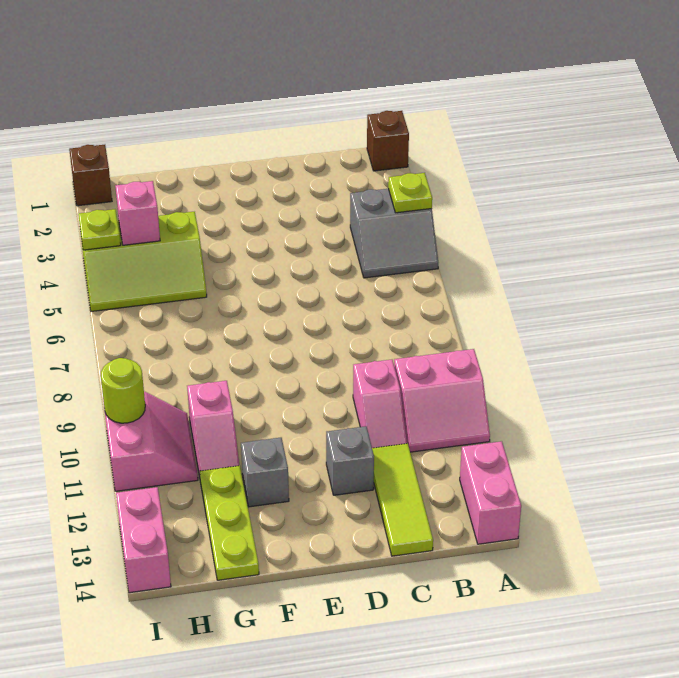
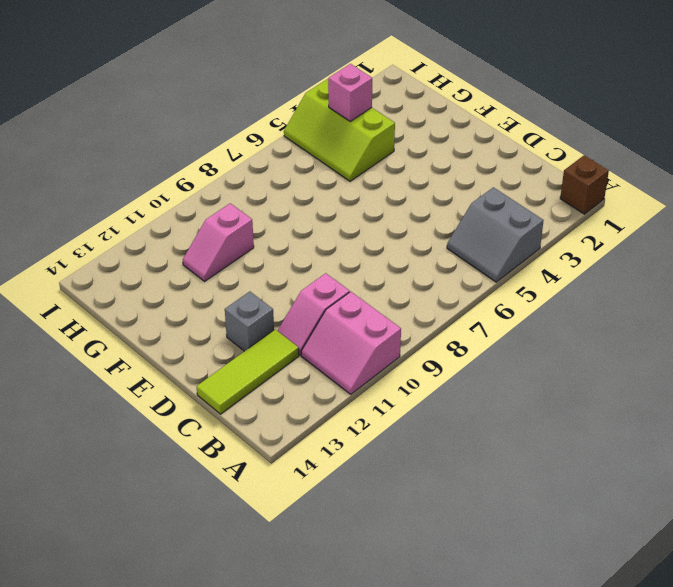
none -> pink 1x2 brick [460,441,521,544]
none -> grey 1x1 brick [241,438,289,507]
none -> lime 1x3 plate [200,466,259,580]

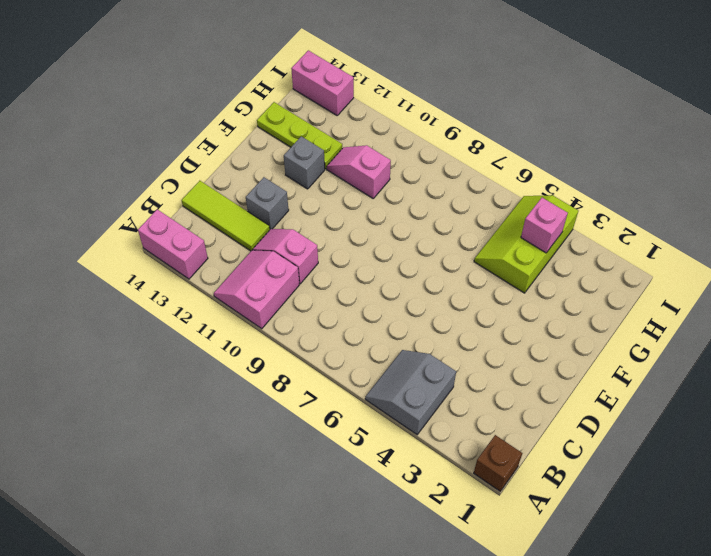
none -> pink 2x2 slope [103,391,198,491]
none -> brown 1x1 brick [69,145,112,206]
none -> lime 1x1 plate [388,173,432,213]

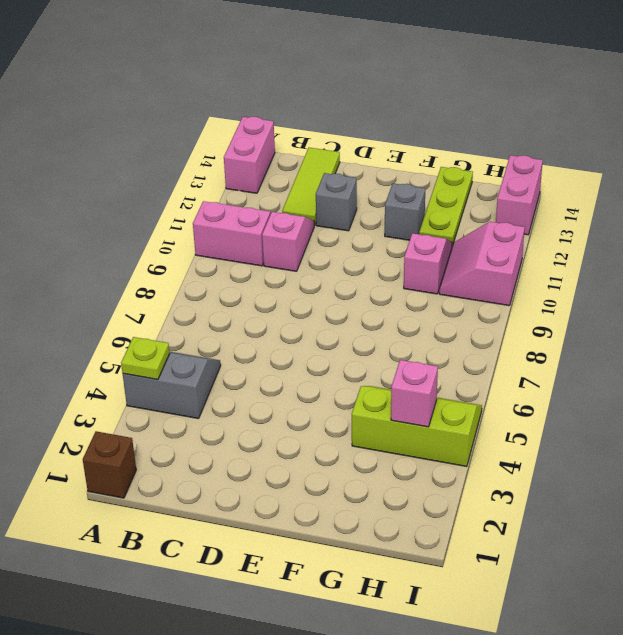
none -> brown 1x1 brick [69,145,112,206]
none -> lime 1x1 plate [78,209,121,250]
none -> lime 1x1 round brick [101,358,145,423]

